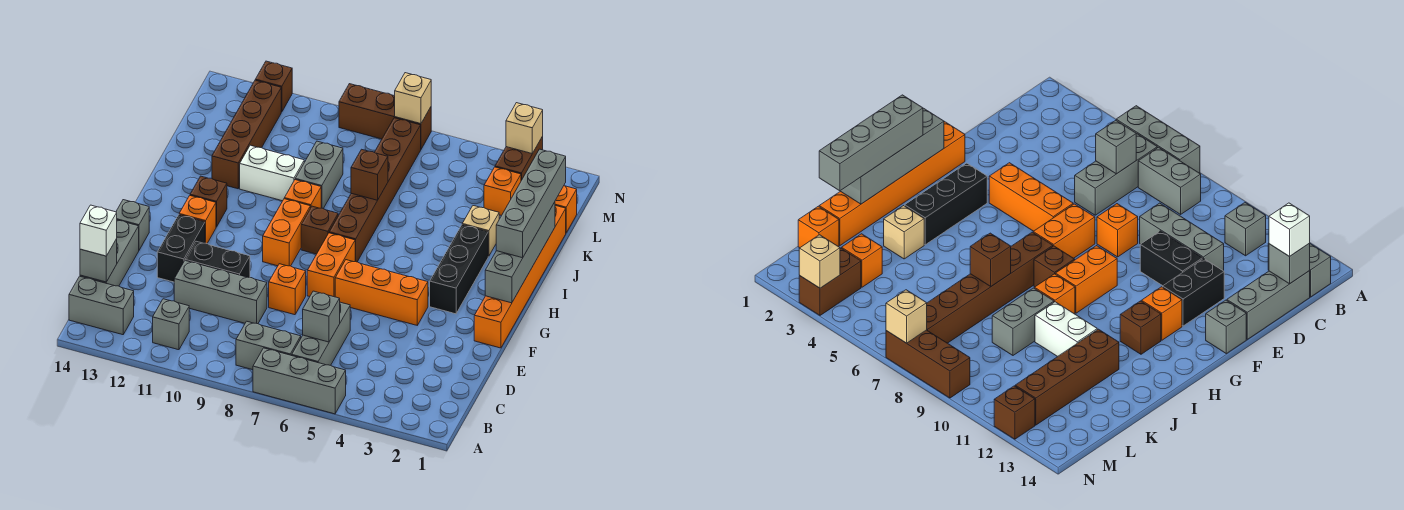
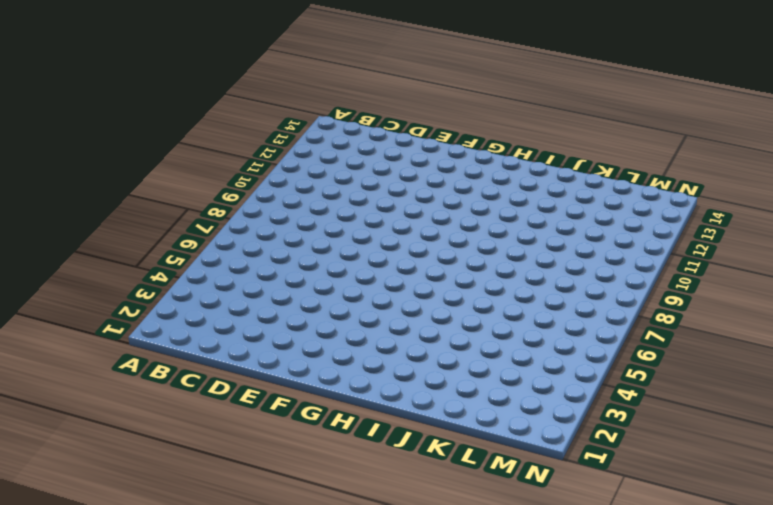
none -> grey 1x3 brick [253,348,346,414]
none -> grey 1x3 brick [292,302,350,365]
none -> grey 1x2 brick [236,321,301,370]
none -> grey 1x1 brick [153,299,189,350]

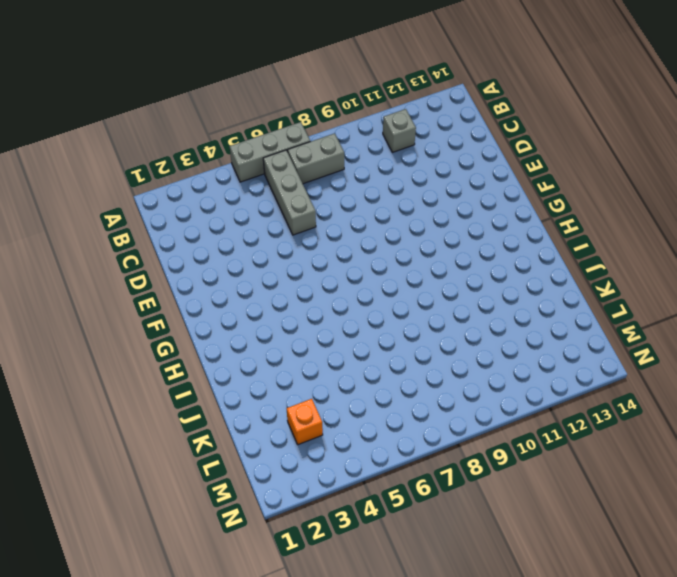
none -> grey 1x2 brick [69,276,134,335]
none -> grey 1x3 brick [80,220,139,286]
none -> grey 1x3 brick [174,261,267,324]
none -> orange 1x1 brick [269,264,306,315]

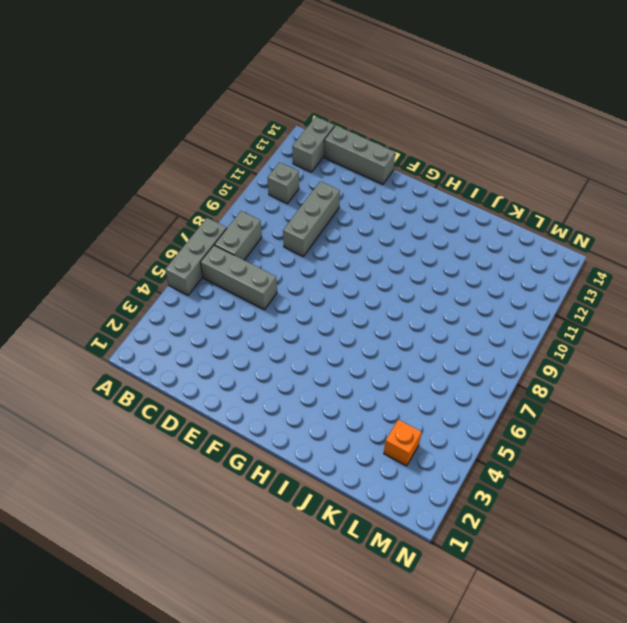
none -> orange 1x1 brick [269,264,306,315]
none -> black 1x2 brick [185,241,250,278]
none -> black 1x2 brick [157,215,205,282]
none -> orange 1x6 brick [474,205,566,348]

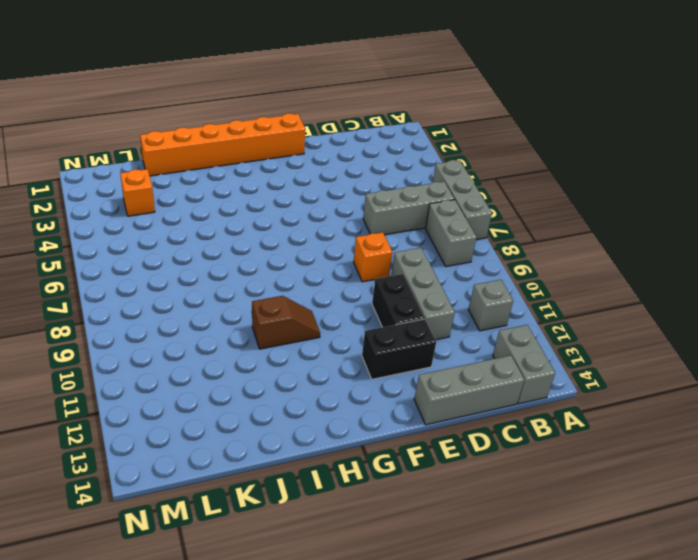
brown 1x2 slope [252,296,320,349] -> none
none -> orange 1x3 brick [335,260,428,325]
none -> orange 1x2 brick [307,233,355,297]
none -> grey 1x1 brick [116,200,149,250]
none -> black 1x3 brick [430,225,488,314]

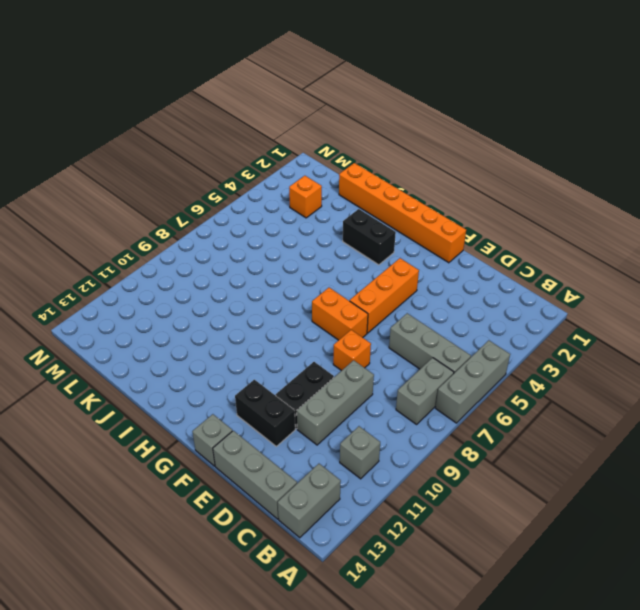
black 1x2 brick [343,209,396,265] -> black 1x3 brick [430,225,488,314]
none -> orange 1x2 brick [263,199,310,266]
none -> orange 1x1 brick [179,196,216,244]
none -> brown 1x6 brick [329,118,421,262]
none -> brown 1x1 brick [301,206,338,254]

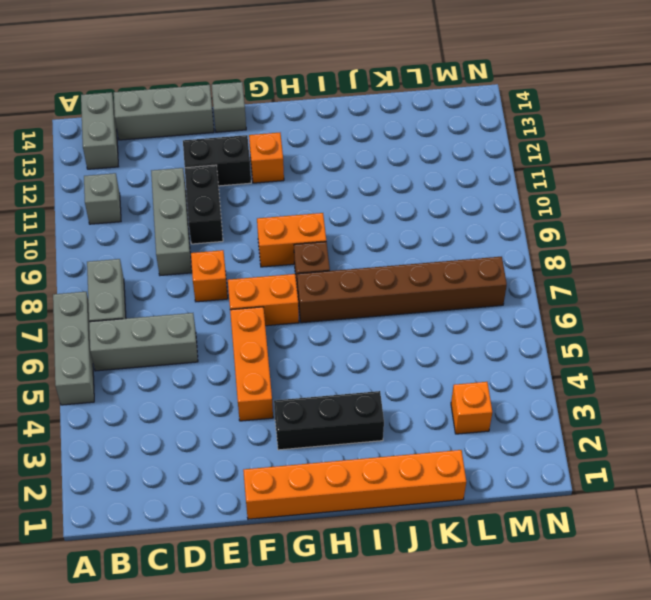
none -> brown 1x1 brick [190,176,227,227]
none -> orange 1x1 brick [284,180,321,208]
none -> tan 1x1 brick [462,206,499,256]
none -> grey 1x2 brick [295,141,343,209]

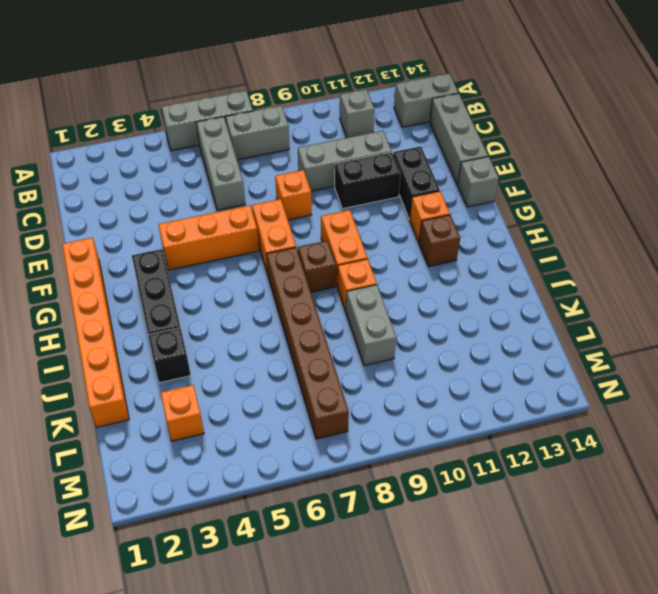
black 1x1 brick [148,328,191,383] -> tan 1x1 brick [462,206,499,256]
none -> white 1x2 brick [240,145,304,201]
none -> brown 1x4 brick [212,80,281,189]
none -> orange 1x1 brick [555,186,577,233]
none -> brown 1x2 brick [495,136,543,180]

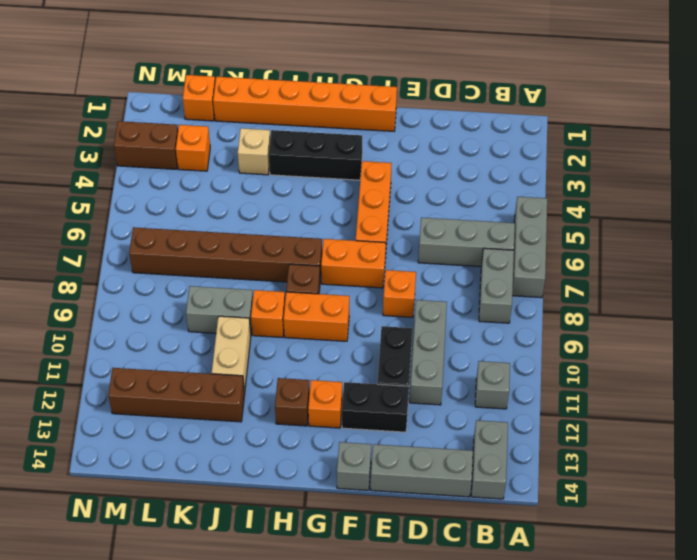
tan 1x2 brick [212,316,251,392] -> white 1x2 brick [240,145,304,201]
none -> brown 1x3 brick [339,84,431,149]
none -> brown 1x1 brick [255,61,292,112]
none -> grey 1x1 brick [303,291,340,342]
none -> grey 1x1 brick [80,239,117,282]

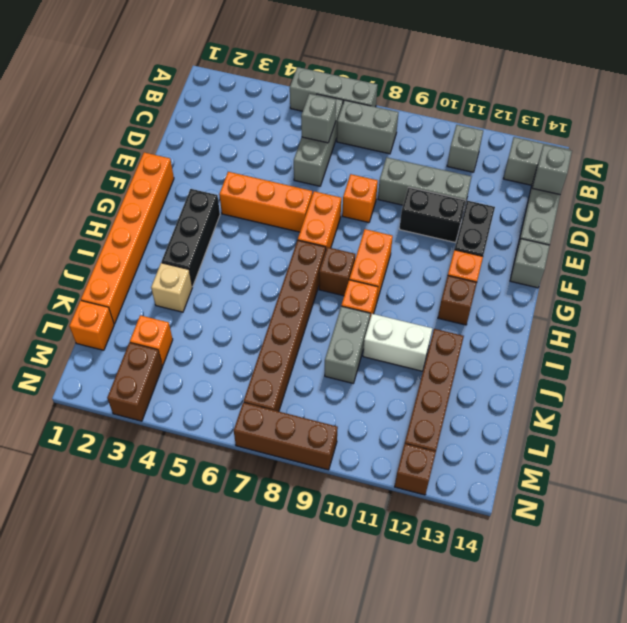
none -> grey 1x4 brick [485,202,555,303]
none -> brown 1x1 brick [351,149,388,200]
none -> tan 1x1 brick [506,103,543,153]
none -> tan 1x1 brick [395,73,431,124]

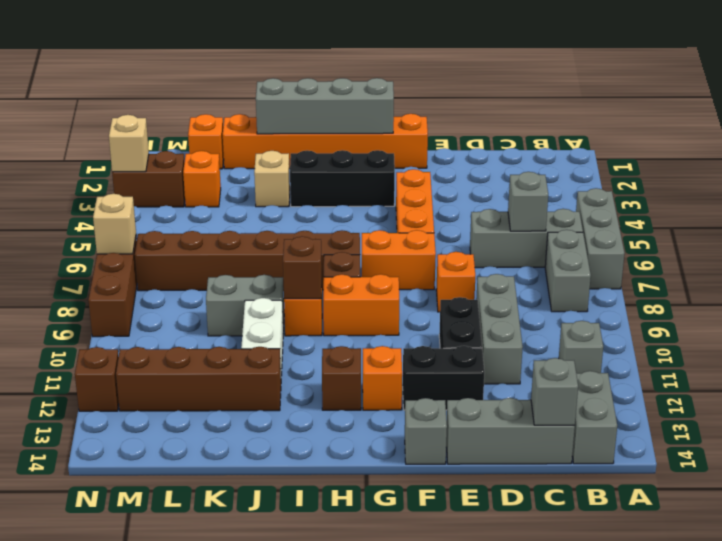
brown 1x1 brick [283,236,322,299] -> brown 1x1 brick moved to [351,149,388,200]
none -> white 1x1 brick [80,205,117,256]
none -> grey 1x4 brick [496,149,566,258]

